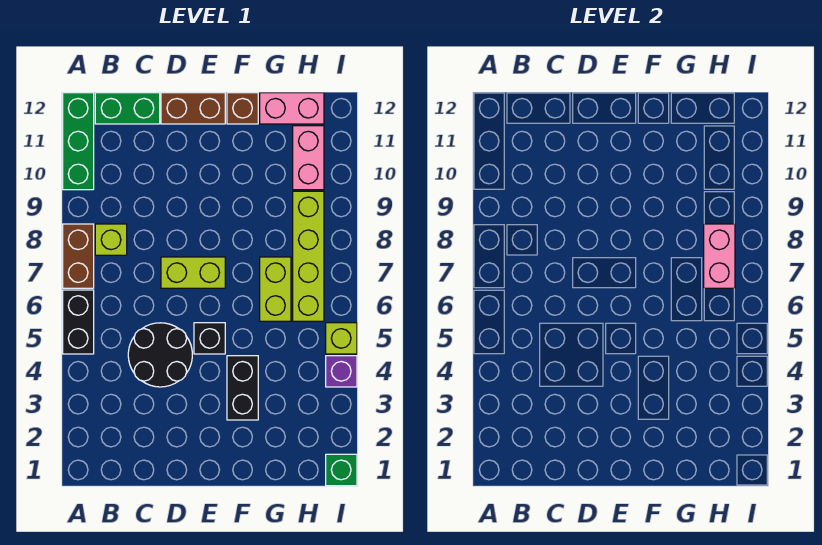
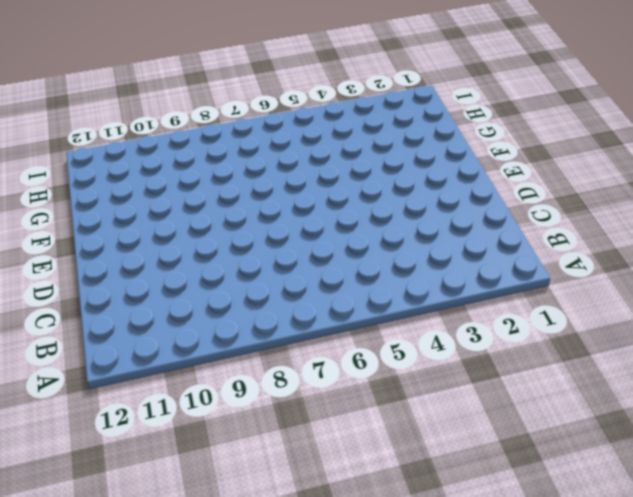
none -> black 1x2 brick [63,290,94,354]
none -> brown 1x2 brick [63,224,94,288]
none -> green 1x3 brick [63,93,94,190]

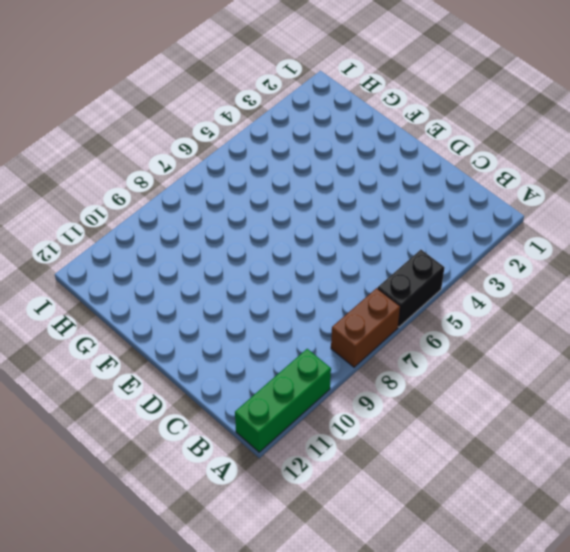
none -> lime 1x1 brick [95,224,127,255]
none -> green 1x2 brick [95,93,160,124]
none -> black 2x2 round brick [128,323,192,387]

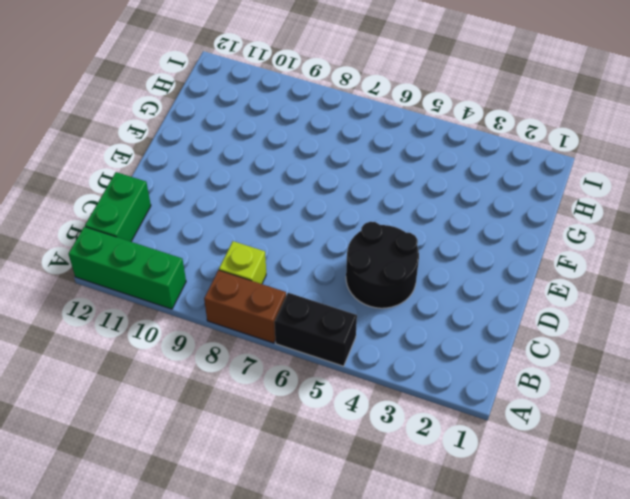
none -> lime 1x2 brick [161,257,225,288]
none -> brown 1x2 brick [161,93,225,124]
none -> black 1x1 brick [194,323,225,354]

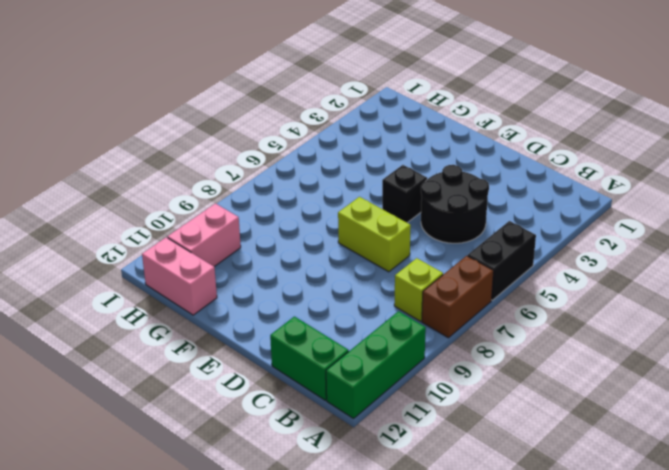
none -> brown 1x2 brick [161,93,225,124]
none -> black 1x2 brick [227,356,258,420]
none -> brown 1x1 brick [227,93,258,124]

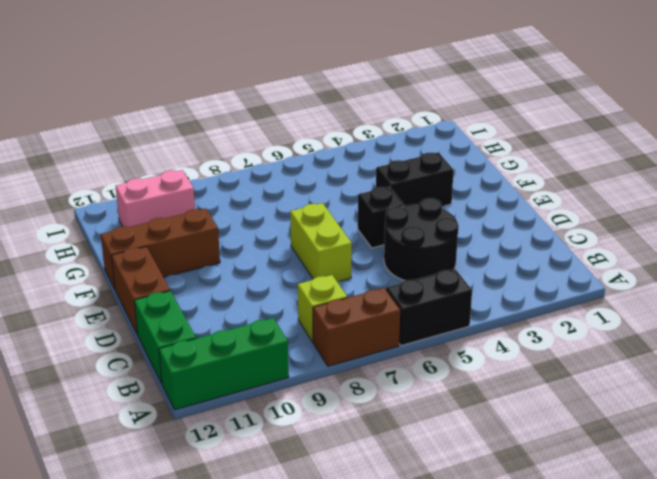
brown 1x3 brick [101,209,220,289] -> brown 1x1 brick [227,93,258,124]
none -> lime 1x2 brick [260,257,291,321]
none -> pink 1x2 brick [260,93,324,124]
none -> lime 1x4 brick [293,191,324,321]

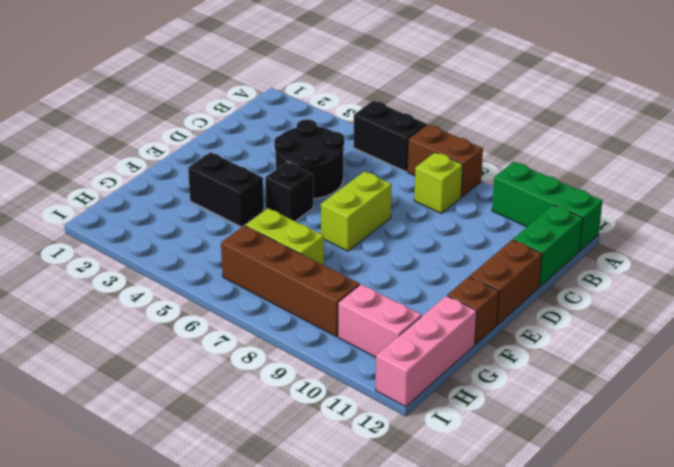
pink 1x3 brick [376,296,477,407] -> pink 1x2 brick [260,93,324,124]
brown 1x4 brick [221,226,360,337] -> lime 1x4 brick [293,191,324,321]
none -> green 1x1 brick [326,454,357,486]
none -> purple 1x1 brick [326,356,357,387]
none -> lime 1x1 brick [326,323,357,354]

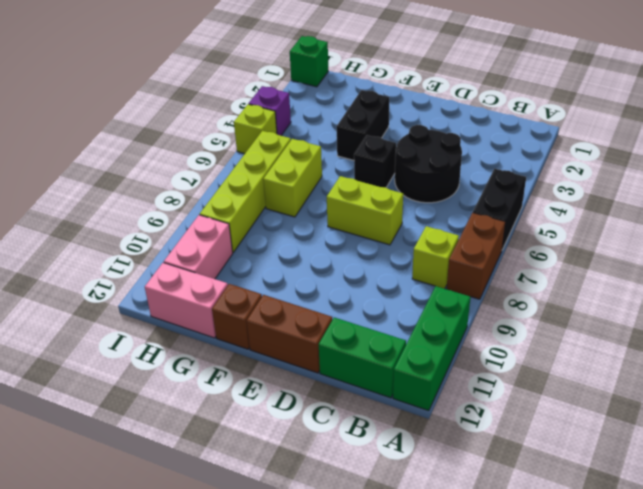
none -> pink 1x2 brick [704,224,735,288]

